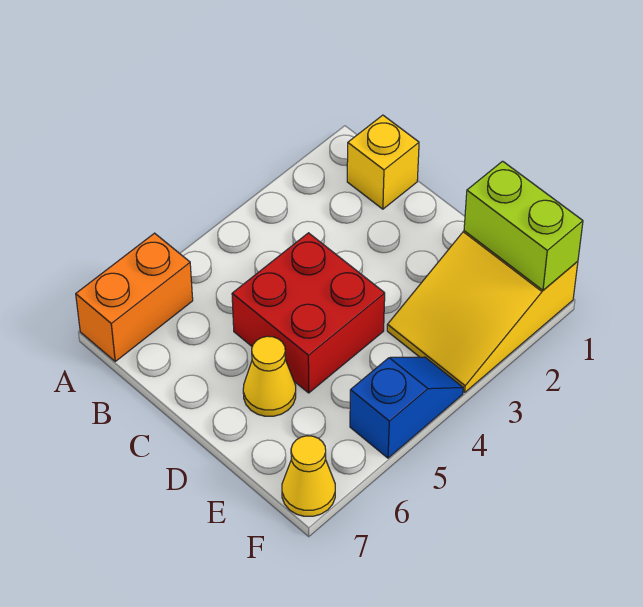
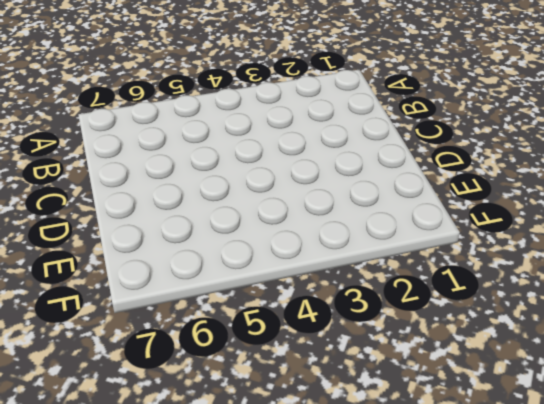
none -> orange 1x2 brick [76,233,193,361]
none -> yellow 1x1 brick [347,115,419,209]

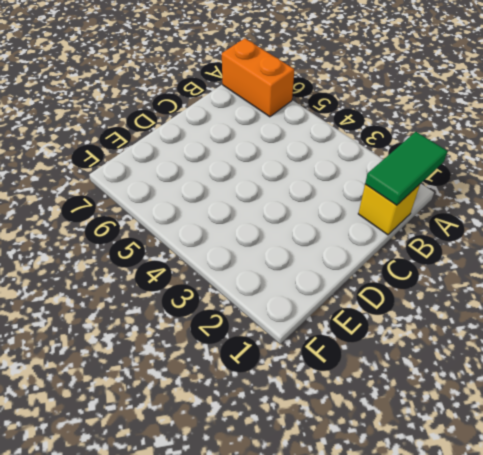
green 1x2 tile [365,132,447,205] -> none
none -> red 2x2 brick [232,233,385,393]
none -> yellow 1x1 cone [243,336,296,416]

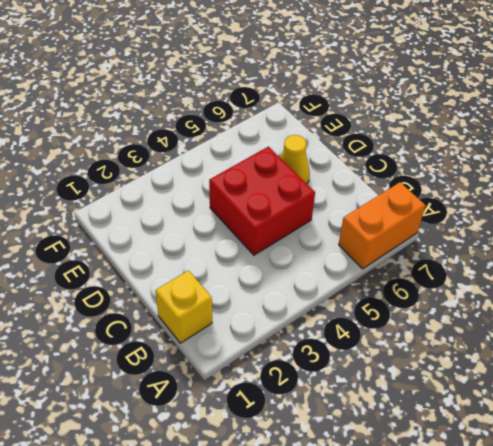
none -> yellow 2x3 slope [387,231,578,392]
none -> blue 1x2 slope [350,357,463,458]

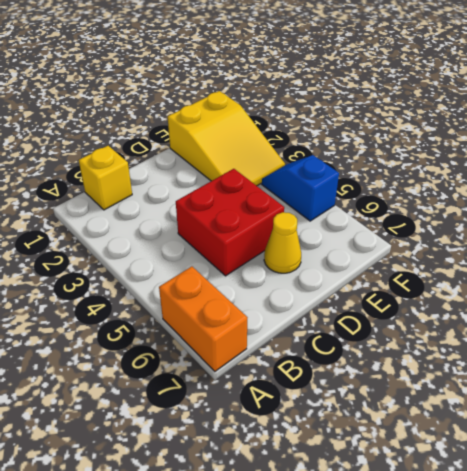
none -> yellow 1x1 cone [282,436,335,516]
none -> lime 1x2 brick [464,161,583,290]

